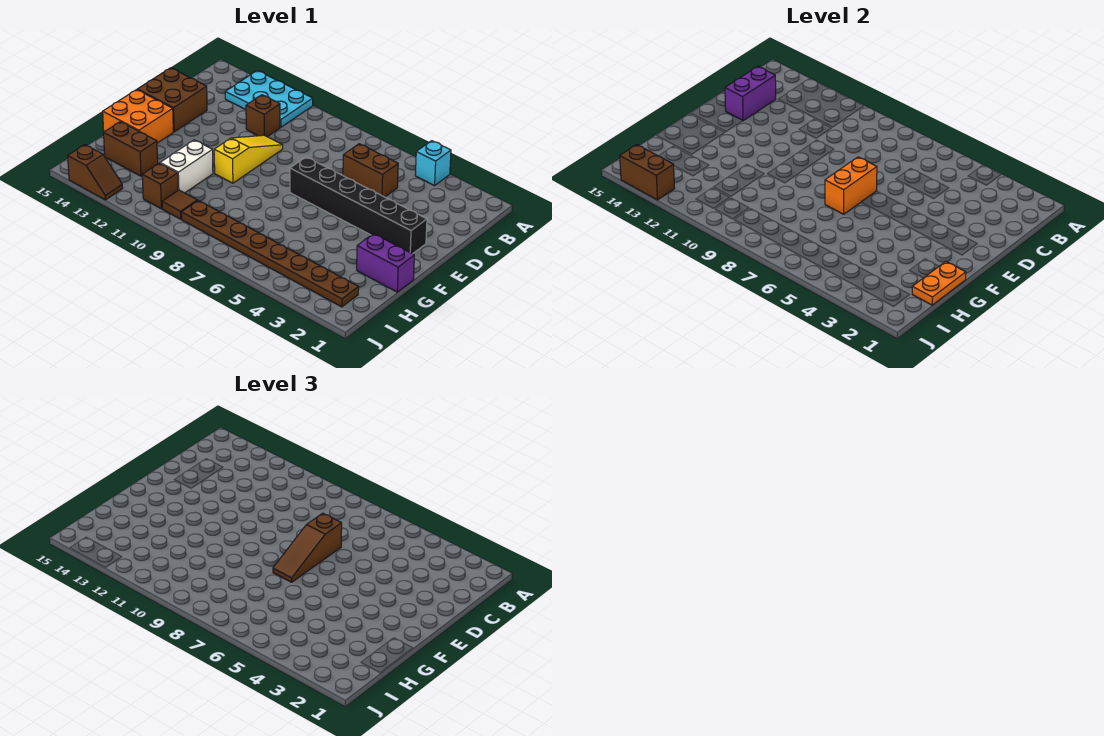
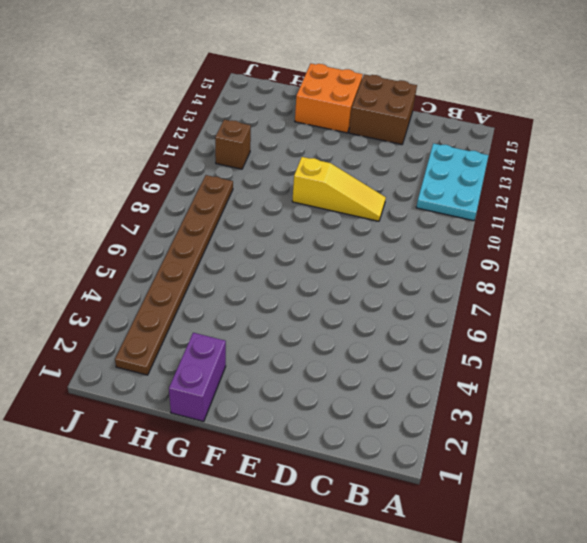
none -> cyan 1x1 brick [415,141,451,186]
none -> brown 1x2 brick [343,144,398,197]
none -> brown 1x1 brick [246,95,280,137]

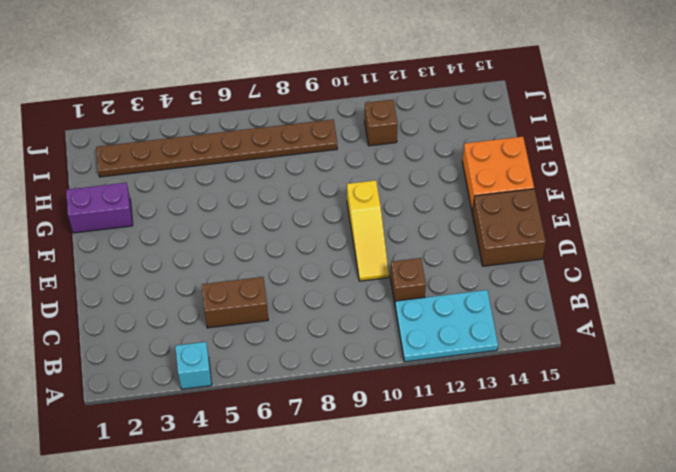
none -> black 1x6 brick [290,157,427,254]
none -> white 1x2 brick [160,140,213,193]
none -> brown 1x2 brick [104,122,158,176]

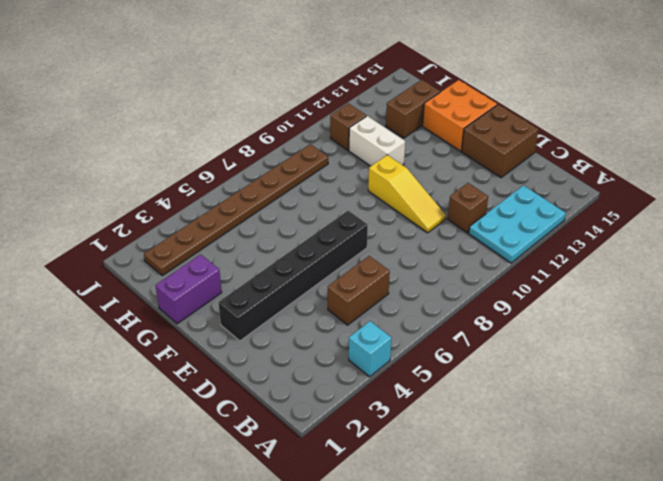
none -> brown 1x1 tile [162,190,197,219]
none -> brown 1x2 slope [68,145,123,200]
none -> purple 1x2 brick [725,66,776,121]

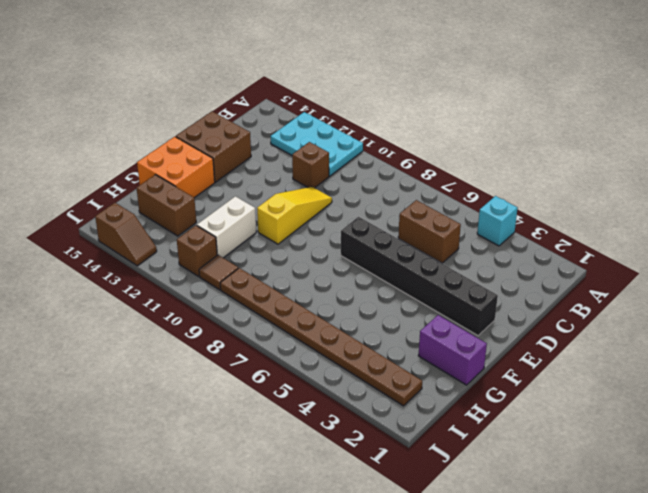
none -> purple 1x2 brick [725,66,776,121]
none -> orange 1x2 brick [825,157,877,214]
none -> orange 1x2 plate [912,262,966,305]

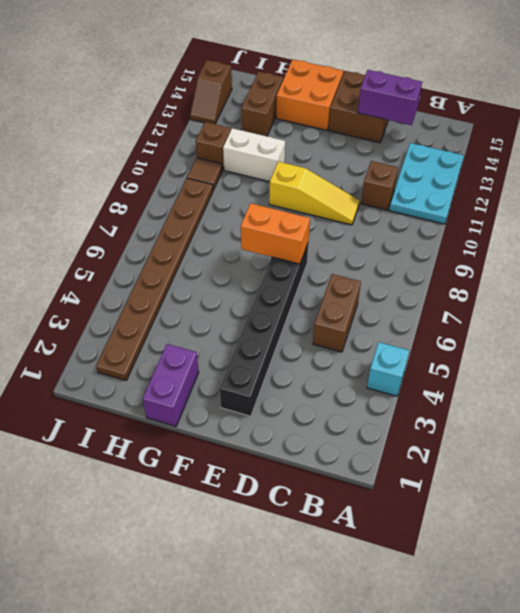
none -> orange 1x2 plate [912,262,966,305]
none -> brown 1x2 brick [620,145,675,200]
none -> brown 1x3 slope [273,513,342,582]

